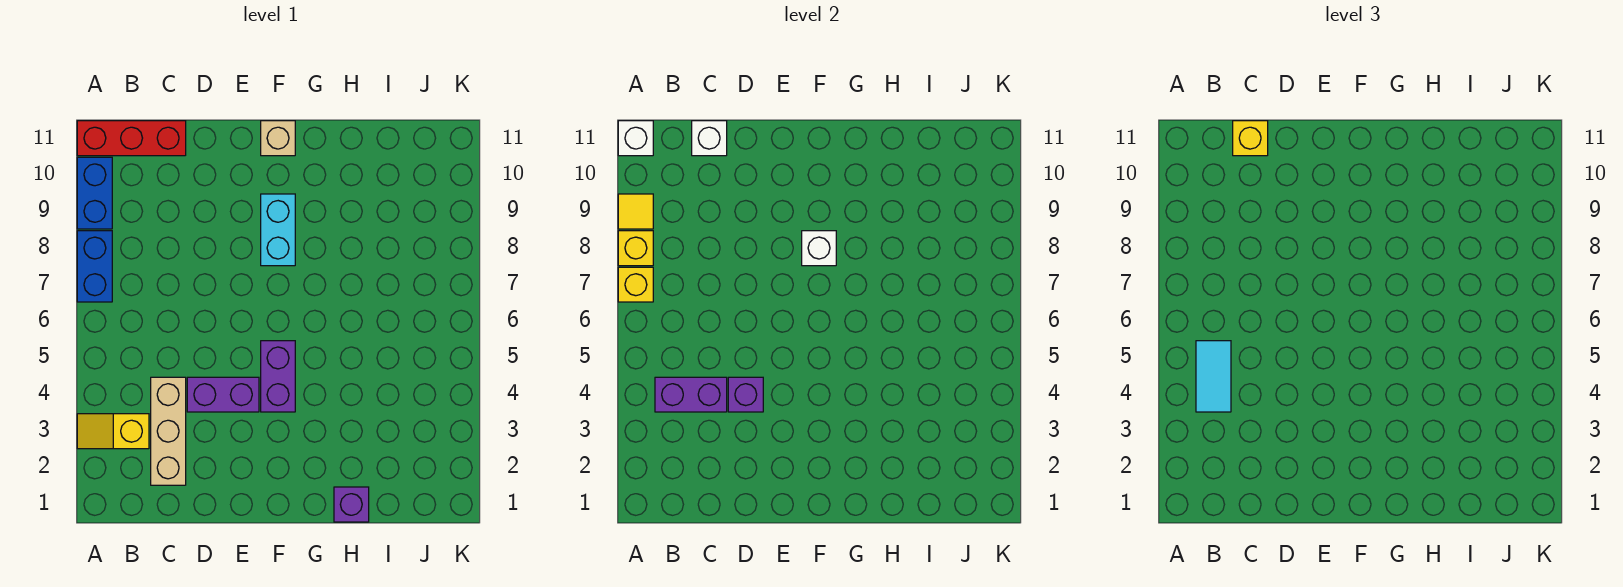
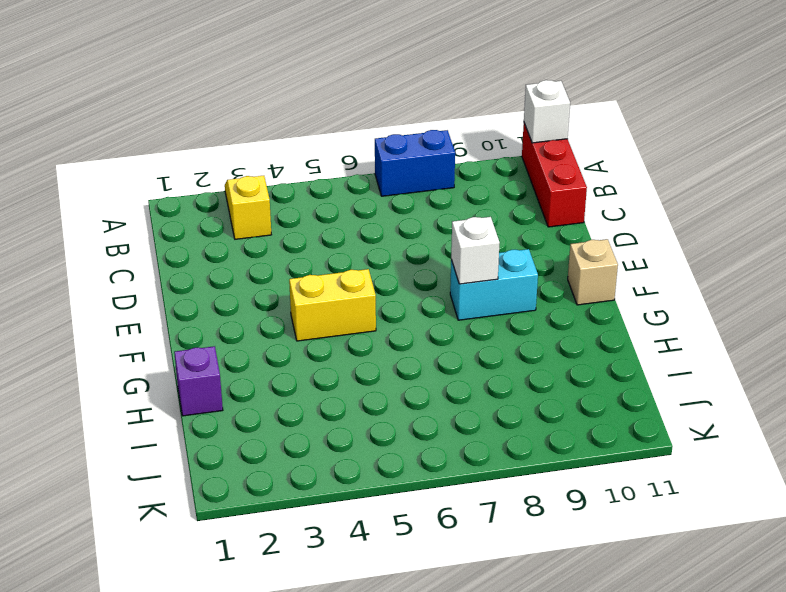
yellow 1x2 brick [289,269,376,341] -> purple 1x2 brick [261,341,295,412]
none -> blue 1x2 brick [77,157,112,229]
none -> tan 1x3 brick [151,377,186,485]
none -> purple 1x2 brick [187,377,259,412]

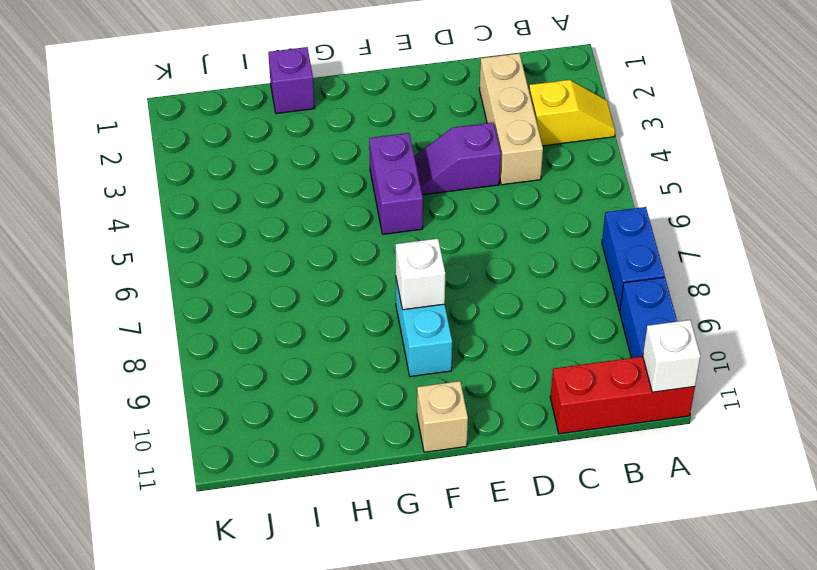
purple 1x2 slope [414,123,501,195] -> purple 1x2 brick [187,377,259,412]
none -> yellow 1x1 brick [618,267,653,302]
none -> yellow 1x1 brick [618,231,653,266]
none -> yellow 1x1 tile [618,194,653,229]

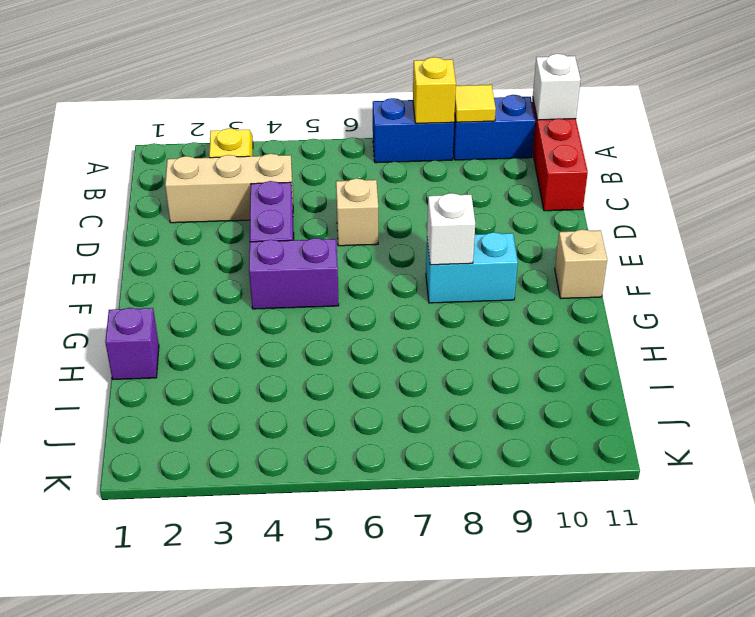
tan 1x1 brick [336,178,378,246] -> none
none -> yellow 1x1 brick [618,267,653,302]
none -> purple 1x2 brick [655,377,727,412]
none -> white 1x1 brick [692,121,727,156]

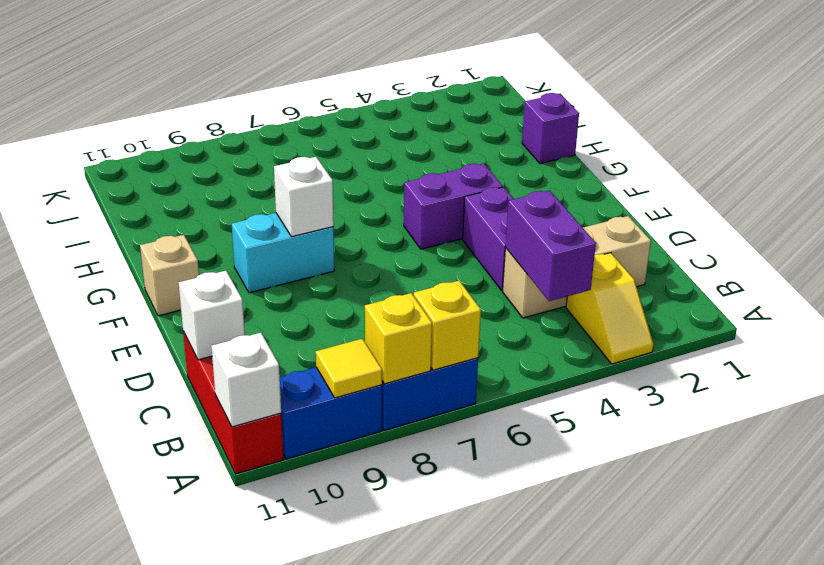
none -> purple 1x1 brick [728,377,763,412]
none -> cyan 1x2 tile [1196,341,1231,412]
none -> yellow 1x1 brick [1233,121,1268,156]

